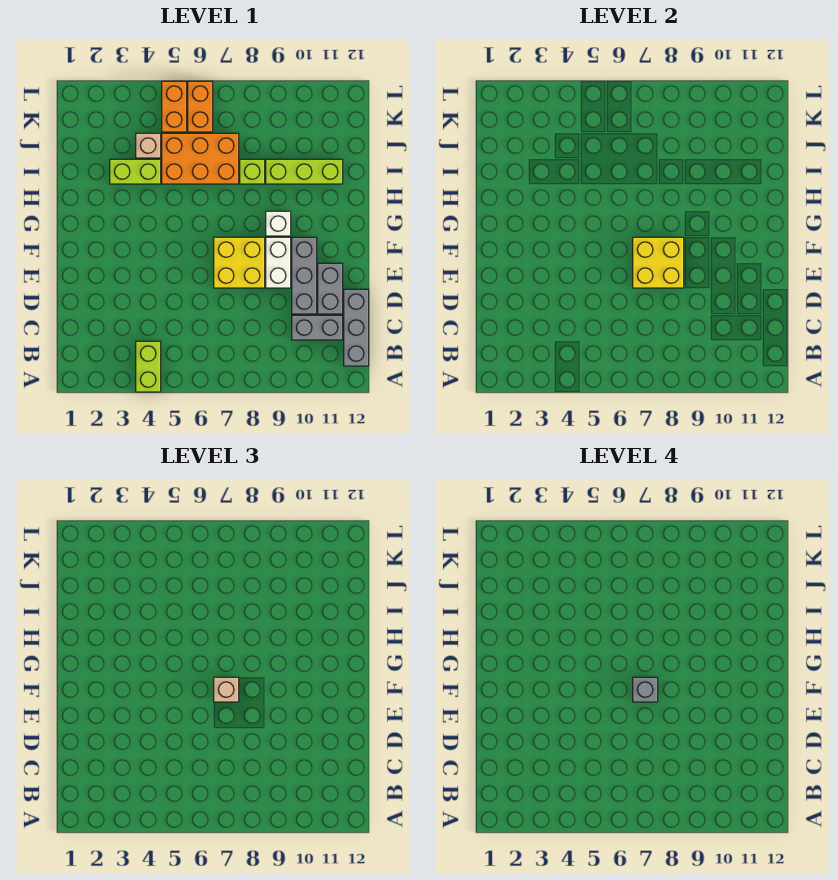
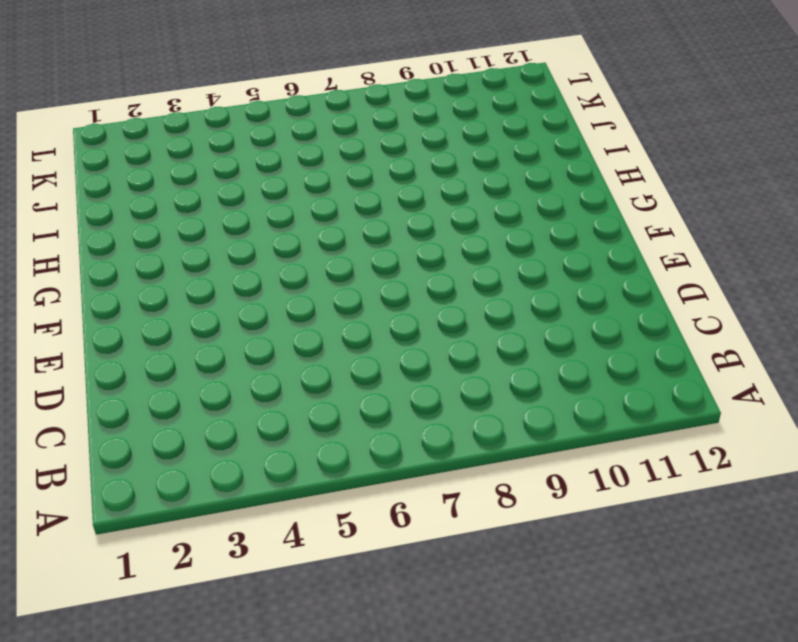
none -> lime 1x2 brick [136,341,161,392]
none -> grey 1x3 brick [344,289,369,366]
none -> grey 1x2 brick [292,315,343,340]

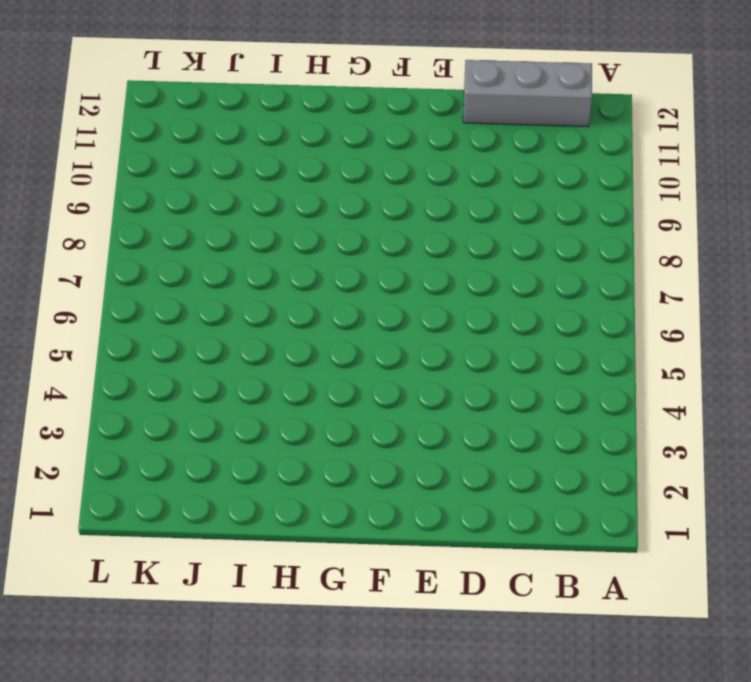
none -> lime 1x2 brick [136,341,161,392]
none -> grey 1x2 brick [292,315,343,340]
none -> grey 1x3 brick [292,237,317,314]

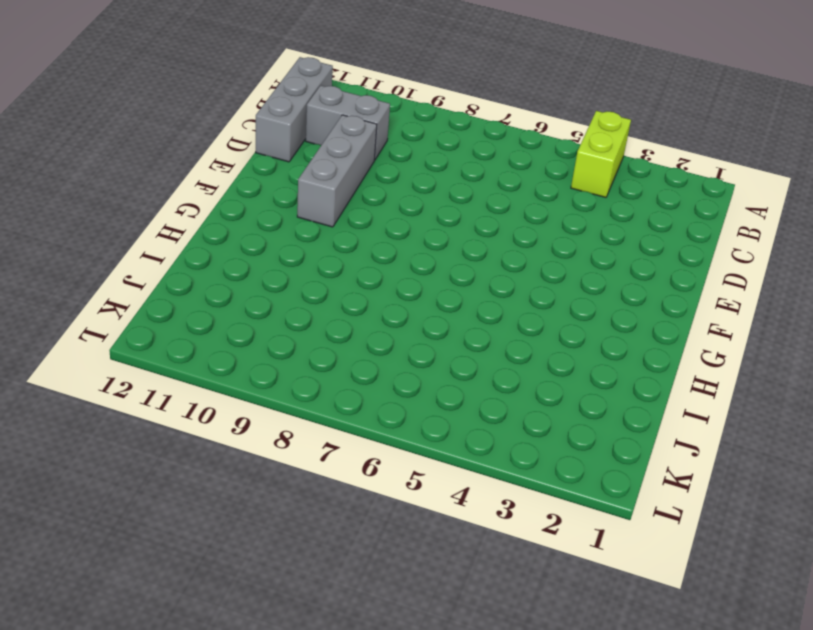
none -> grey 1x2 brick [318,263,343,314]
none -> yellow 2x2 brick [214,237,265,288]
none -> white 1x2 brick [266,237,291,288]

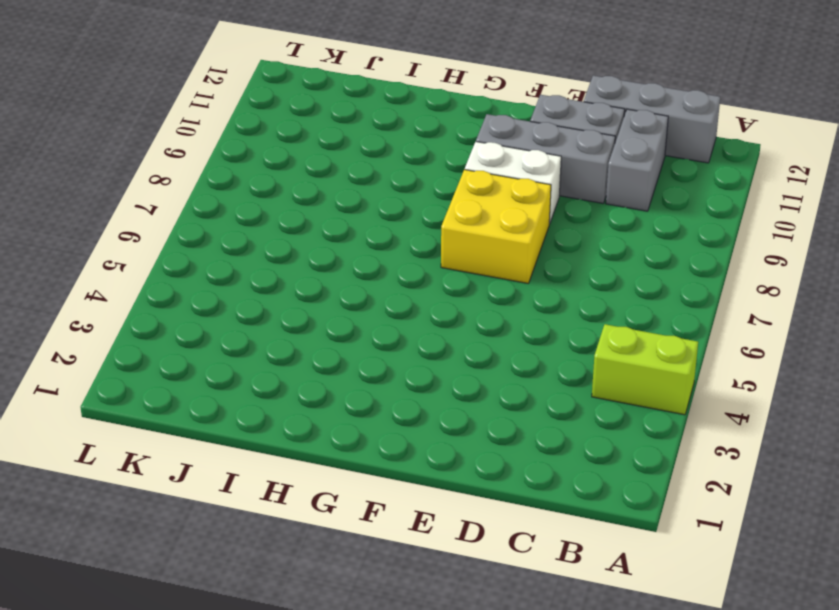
none -> white 1x1 brick [266,211,291,236]
none -> lime 1x2 brick [110,159,161,184]
none -> orange 2x3 brick [162,133,239,184]

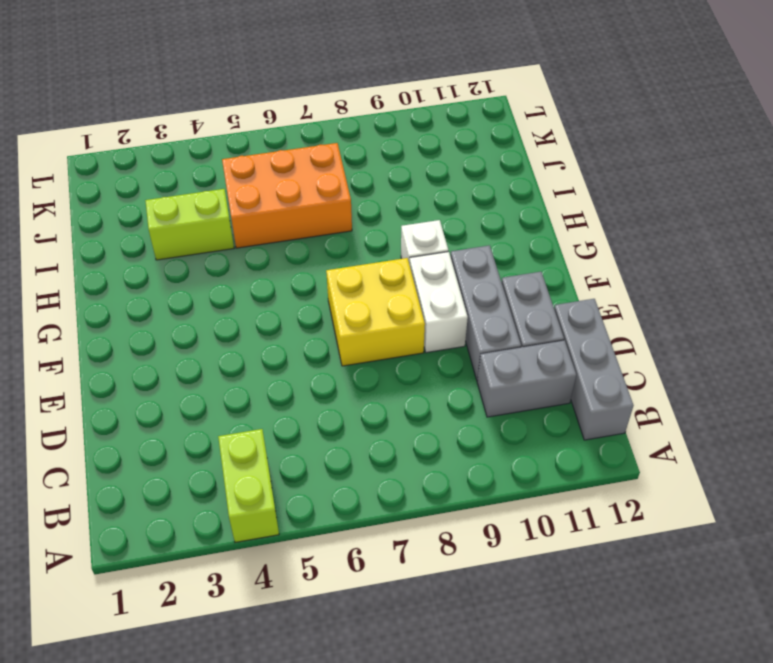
none -> lime 1x1 brick [240,159,265,184]
none -> lime 1x3 brick [266,159,343,184]
none -> tan 1x1 brick [136,133,161,158]

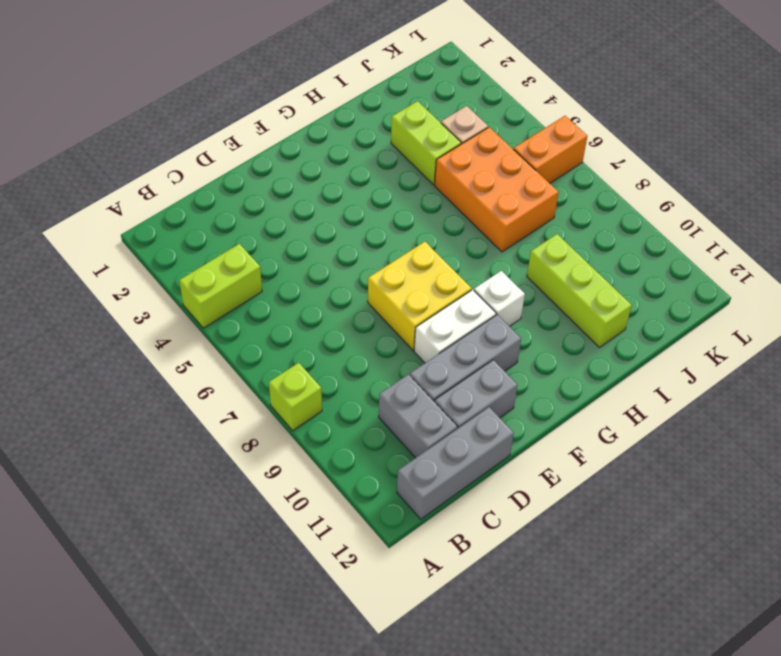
lime 1x1 brick [269,363,322,430] -> lime 1x1 brick moved to [240,159,265,184]
none -> orange 1x2 brick [162,81,187,132]
none -> yellow 2x2 brick [633,237,684,288]
none -> tan 1x1 brick [214,677,239,702]

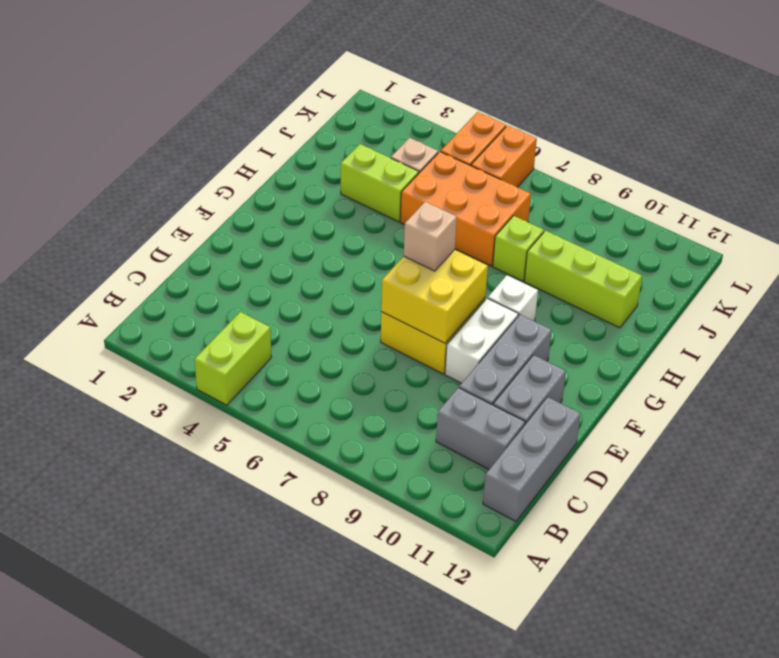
none -> grey 1x1 brick [633,677,658,702]

